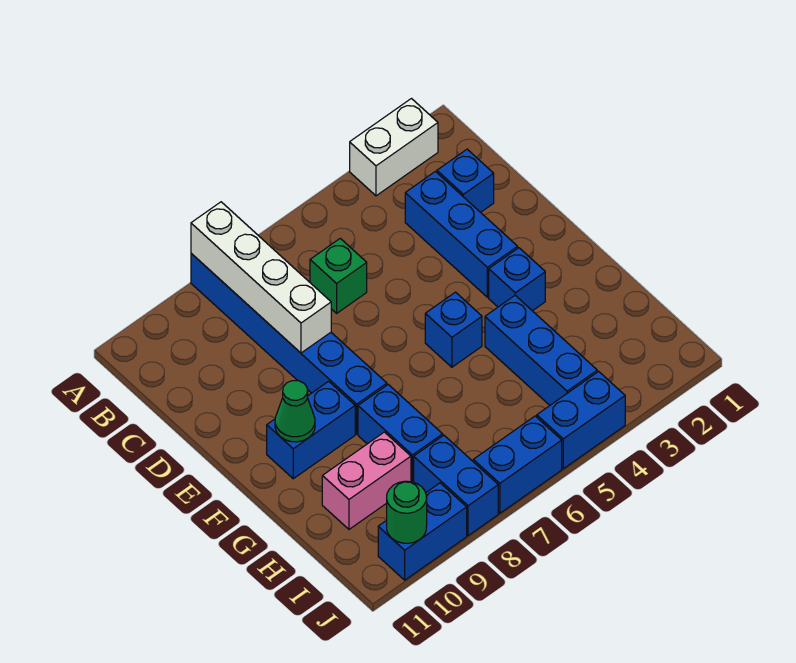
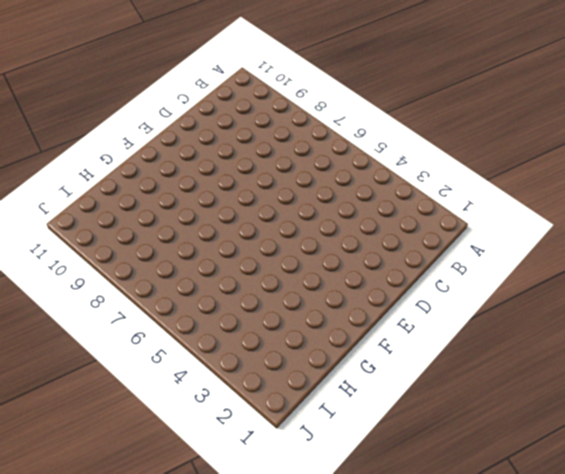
none -> white 1x2 brick [350,99,438,196]
none -> blue 1x6 brick [191,253,387,434]
none -> blue 1x1 brick [437,149,494,212]

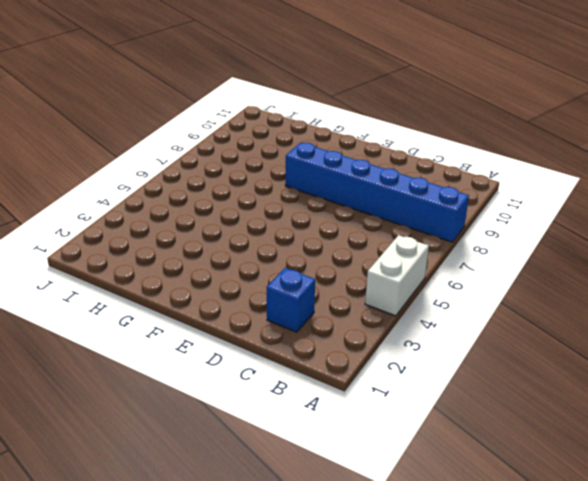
white 1x2 brick [365,235,429,316] -> white 1x2 brick moved to [350,99,438,196]
none -> blue 1x3 brick [405,172,518,297]
none -> green 1x1 brick [310,238,367,313]
none -> blue 1x1 brick [489,248,545,311]

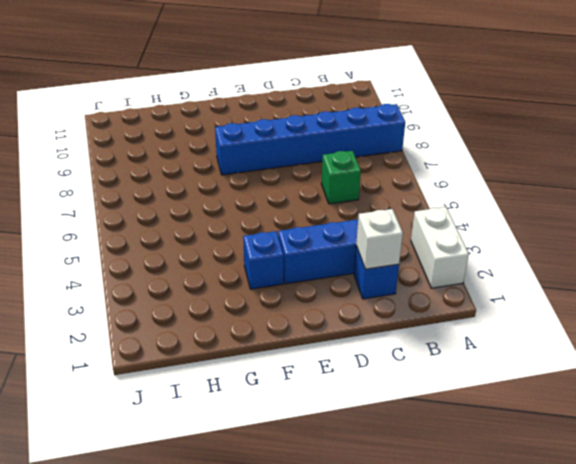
white 1x1 brick [356,209,403,269] -> none
none -> blue 1x1 brick [425,292,482,367]
none -> blue 1x2 brick [267,381,355,479]
none -> blue 1x3 brick [485,296,597,405]

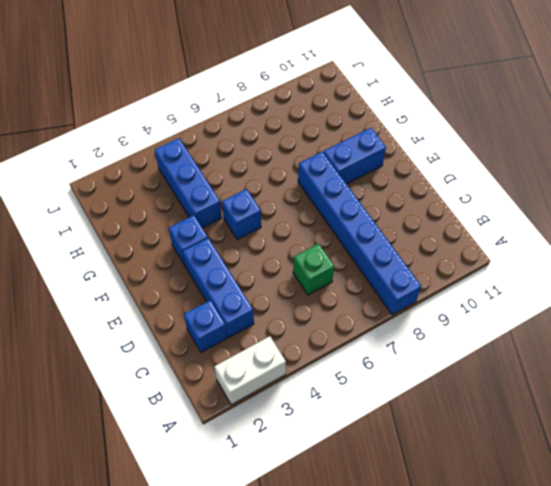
none -> blue 1x2 brick [358,385,443,482]
none -> pink 1x2 brick [322,432,411,529]
none -> blue 1x2 brick [414,435,498,536]

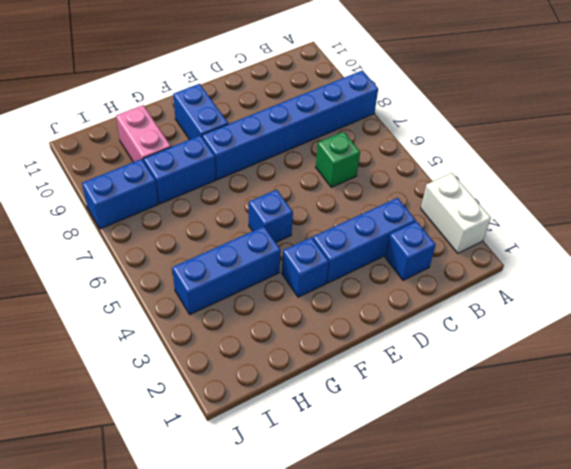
none -> blue 1x2 brick [537,371,625,469]
none -> blue 1x2 brick [473,416,562,513]
none -> blue 1x2 brick [378,483,467,580]

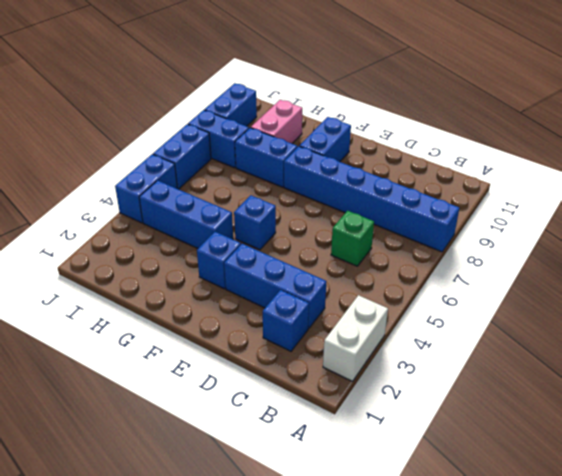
none -> white 1x4 brick [191,202,331,353]
none -> green 1x1 cone [275,381,315,442]
none -> green 1x1 round brick [387,481,427,543]

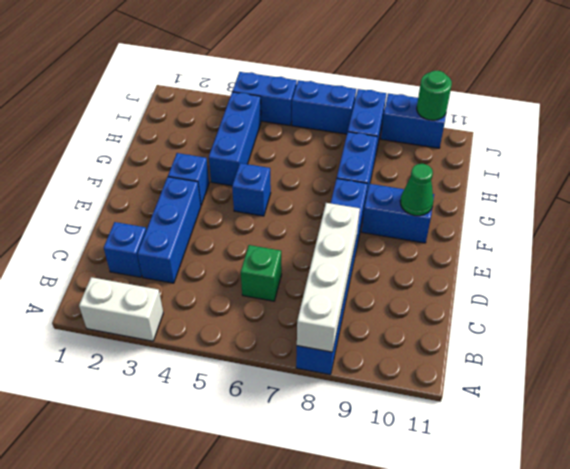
none -> pink 1x2 brick [322,432,411,529]

